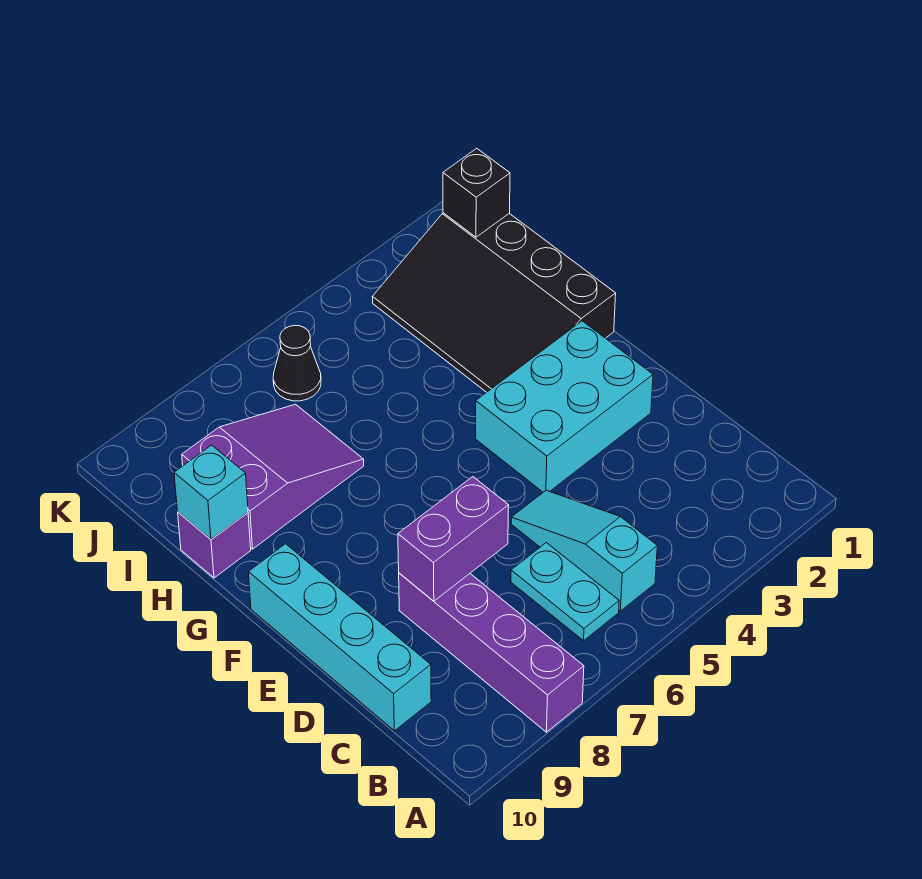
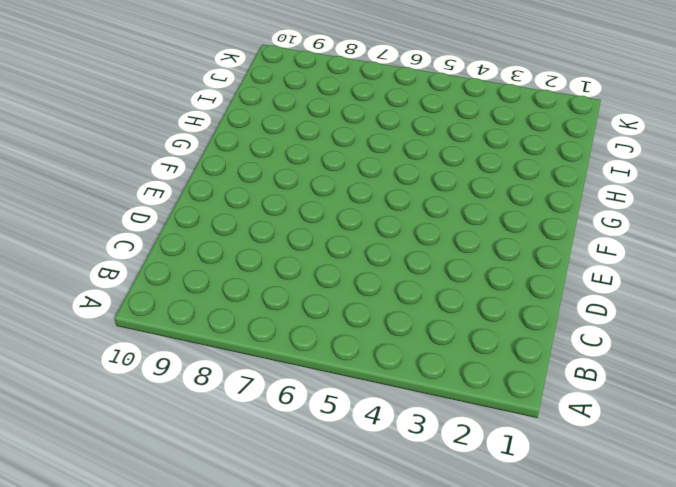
none -> purple 1x4 brick [399,573,584,732]
none -> cyan 1x3 slope [511,490,657,611]
none -> cyan 1x2 plate [511,543,619,641]

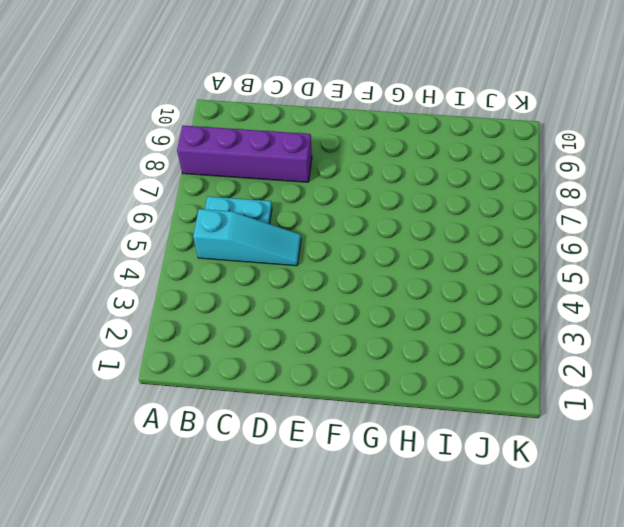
none -> cyan 1x4 brick [248,544,431,731]
none -> cyan 2x3 brick [476,321,653,492]
none -> black 3x4 slope [372,213,616,392]

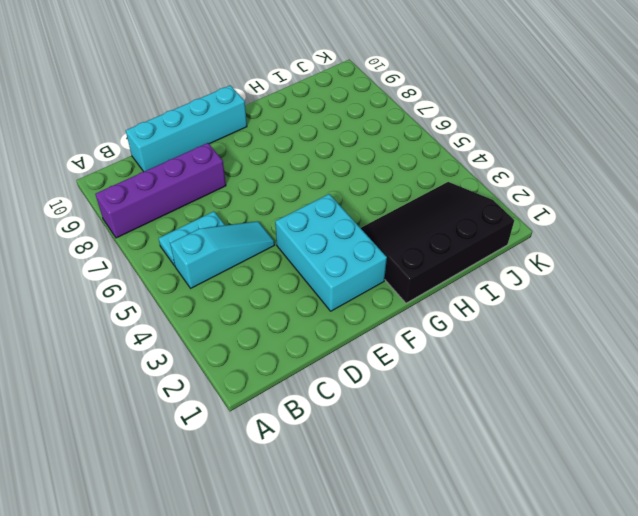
none -> purple 2x3 slope [182,404,364,549]
none -> purple 1x1 brick [178,512,251,578]
none -> black 1x1 cone [273,326,321,401]

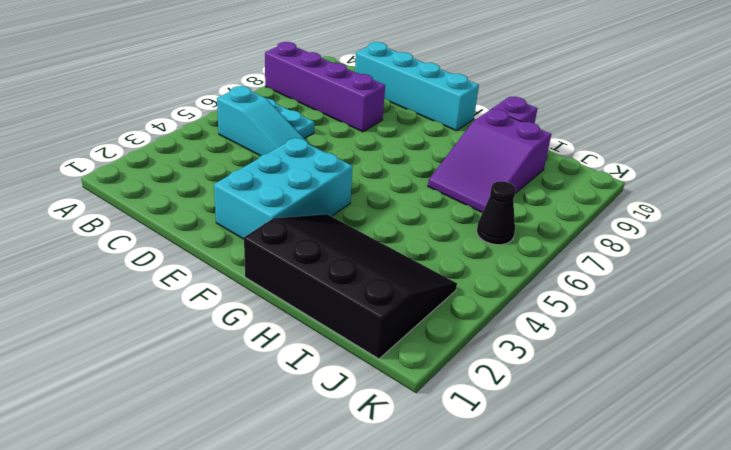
none -> purple 1x2 brick [398,477,509,601]
none -> cyan 1x1 brick [174,445,248,539]
none -> black 1x1 brick [443,149,510,237]

